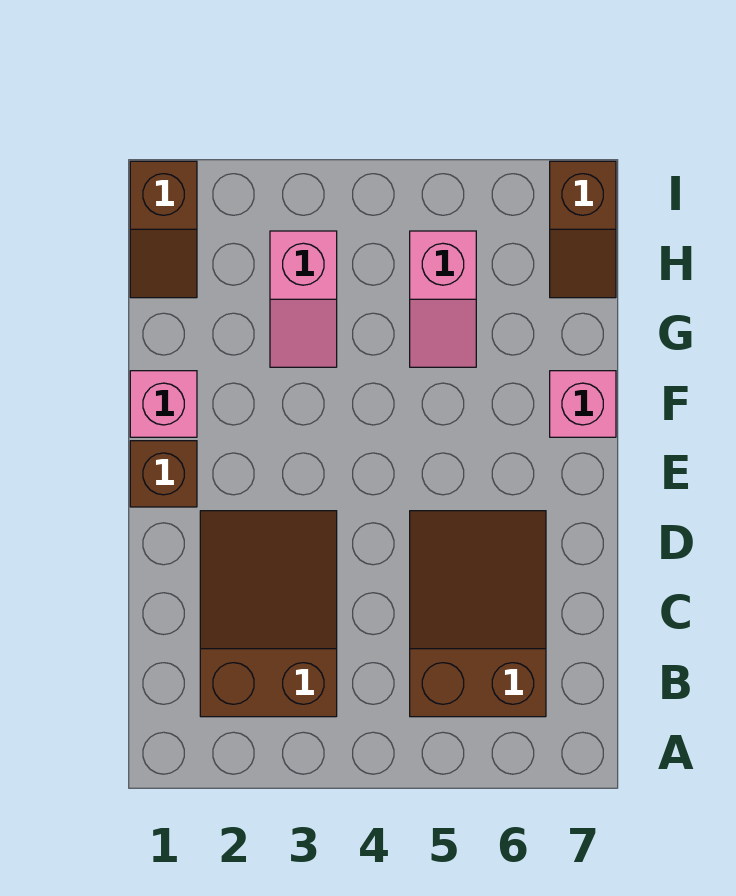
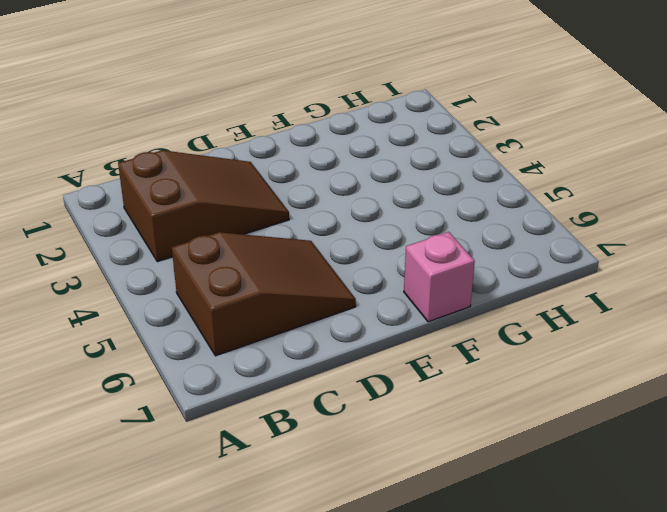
none -> brown 1x1 brick [130,441,197,507]
none -> pink 1x1 brick [130,371,197,437]

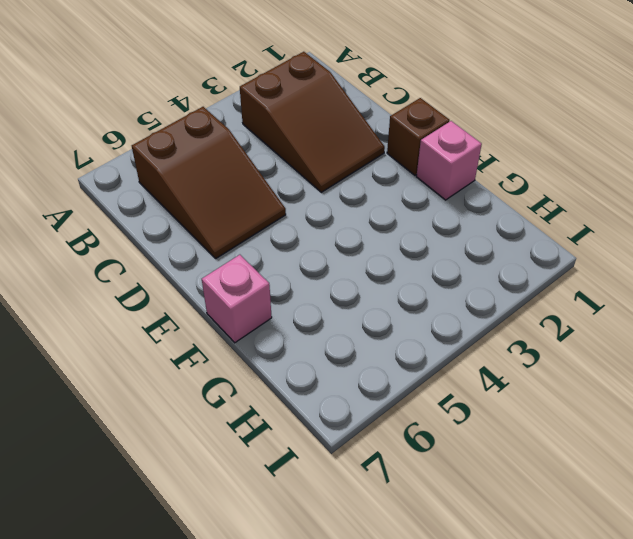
none -> pink 1x2 slope [270,231,337,367]
none -> pink 1x2 slope [410,231,476,367]

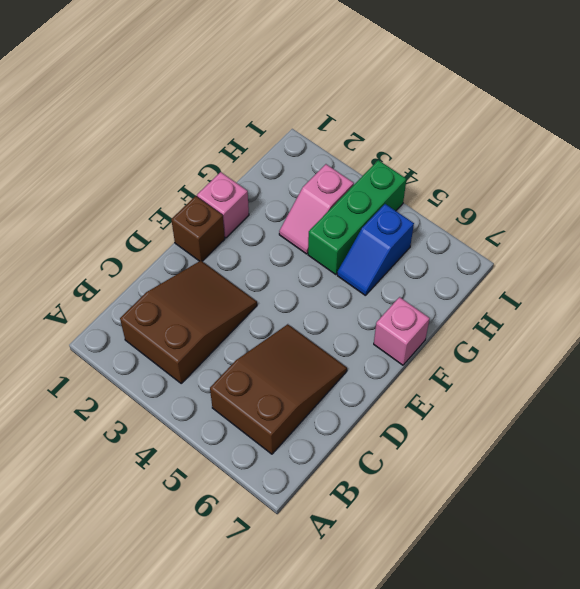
green 1x3 brick [308,160,406,275] -> none
blue 1x2 slope [337,204,414,295] -> pink 1x2 slope [410,231,476,367]
none -> brown 1x2 slope [130,161,197,298]
none -> brown 1x2 slope [550,161,616,298]

